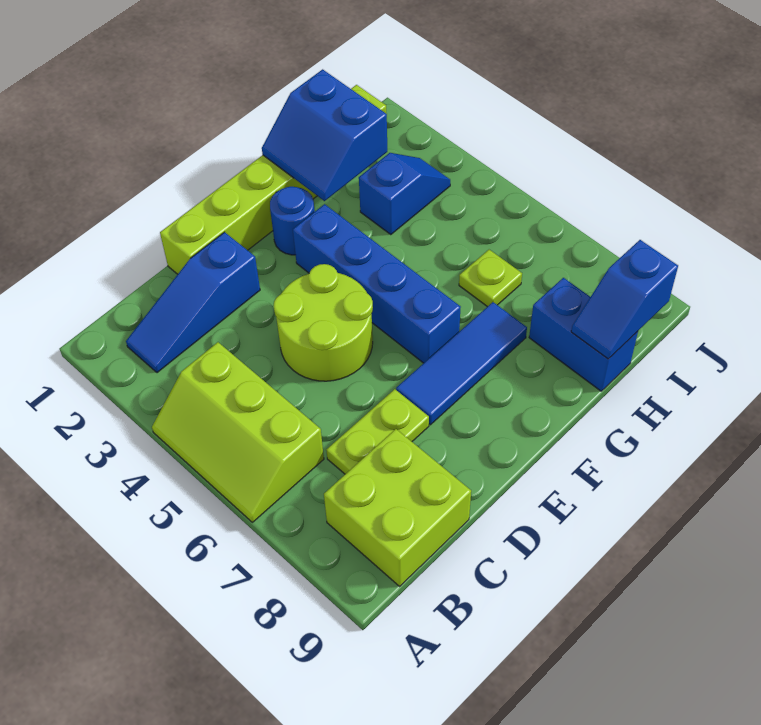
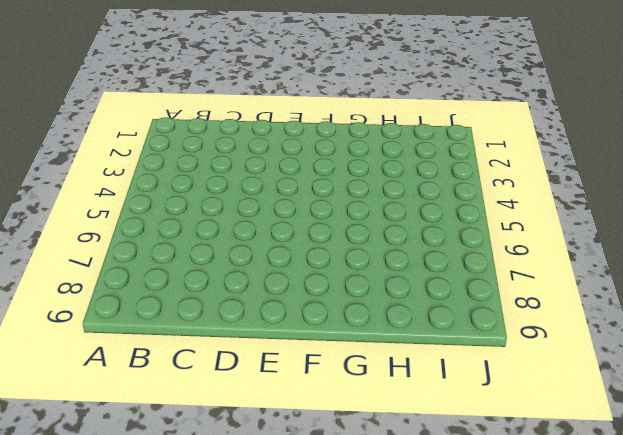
none -> lime 2x3 slope [152,342,324,522]
none -> blue 1x3 slope [126,232,260,373]
none -> lime 2x2 brick [324,429,471,586]

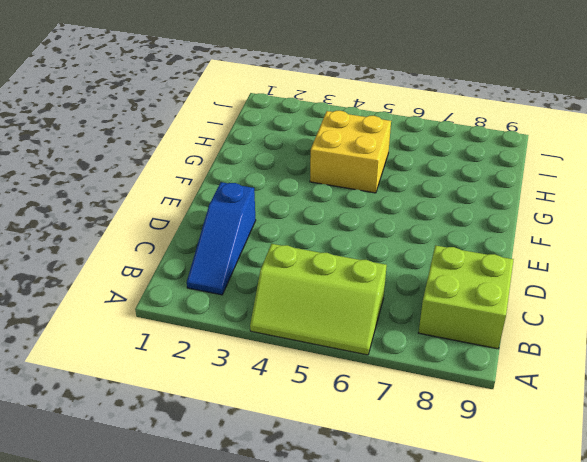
yellow 2x2 brick [310,111,391,193] -> none
none -> lime 1x2 plate [326,389,429,474]
none -> lime 1x6 brick [160,85,386,274]
none -> lime 2x2 round brick [273,264,373,381]

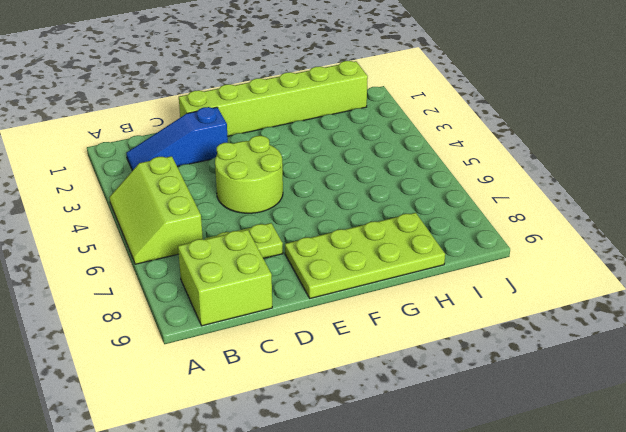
lime 2x4 plate [285,213,445,298] -> blue 1x2 brick [529,278,638,391]
none -> blue 1x3 tile [396,302,527,425]
none -> blue 1x1 round brick [270,187,315,255]
none -> blue 1x4 brick [293,204,461,363]

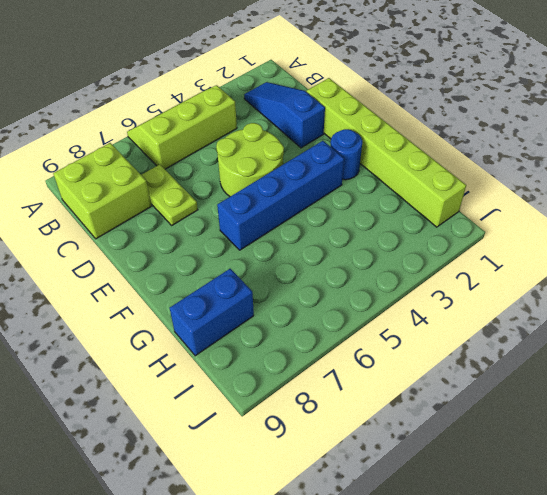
none -> blue 1x3 tile [396,302,527,425]
none -> blue 1x2 slope [359,153,450,235]
none -> lime 1x1 plate [459,250,522,307]

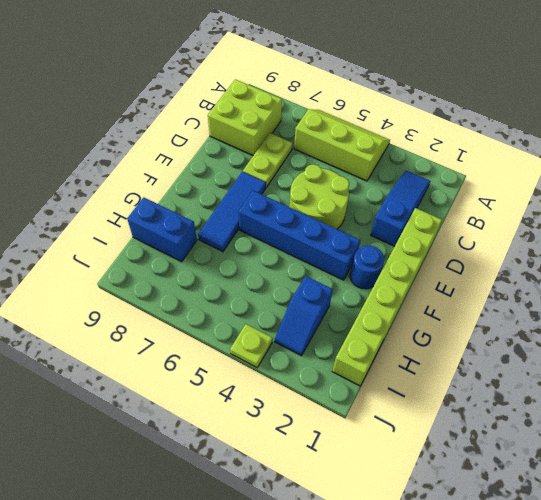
lime 1x1 plate [230,324,273,368] -> lime 1x1 plate moved to [459,250,522,307]
none -> blue 2x2 slope [262,69,387,201]
none -> blue 1x2 slope [571,240,678,359]

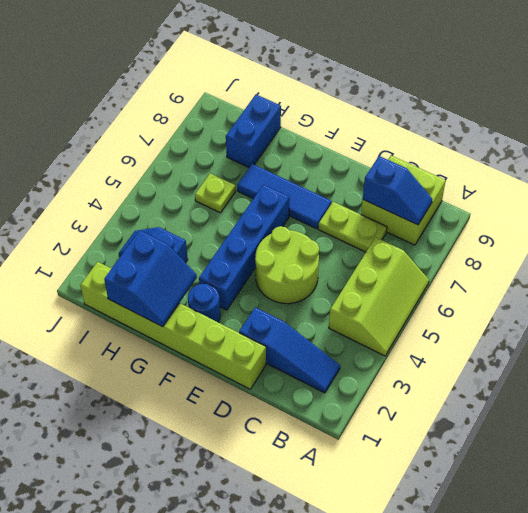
blue 1x2 slope [363,156,432,225] -> blue 1x2 slope moved to [571,240,678,359]

